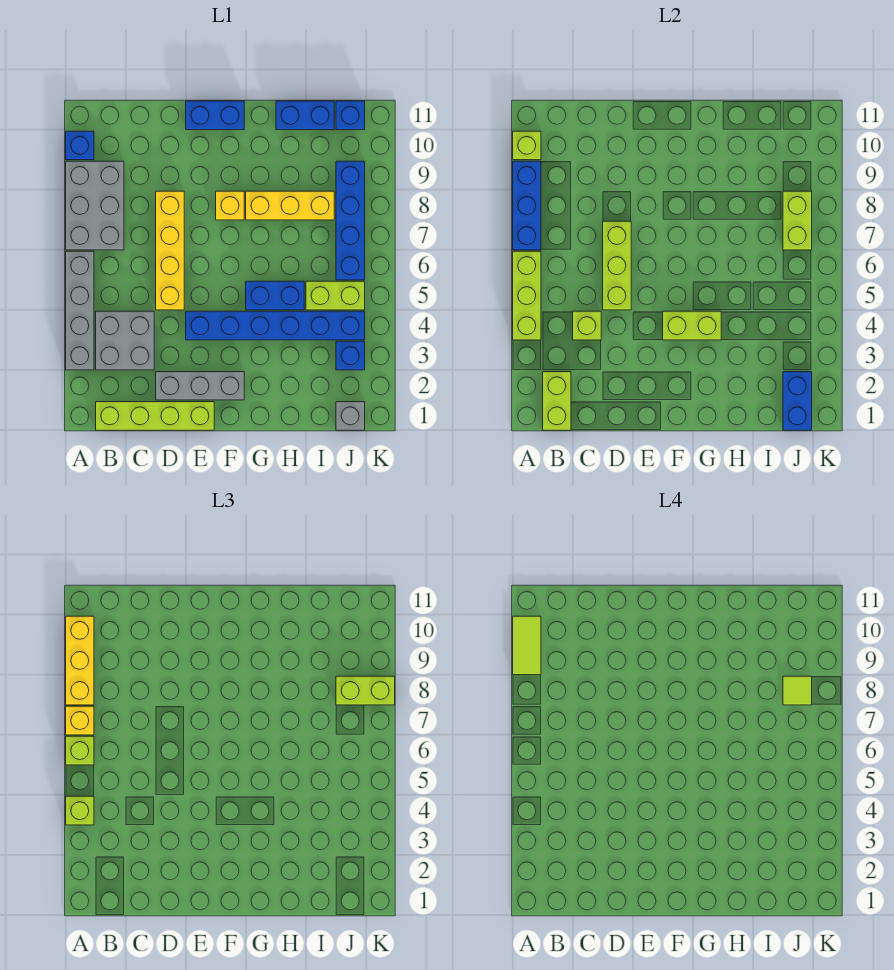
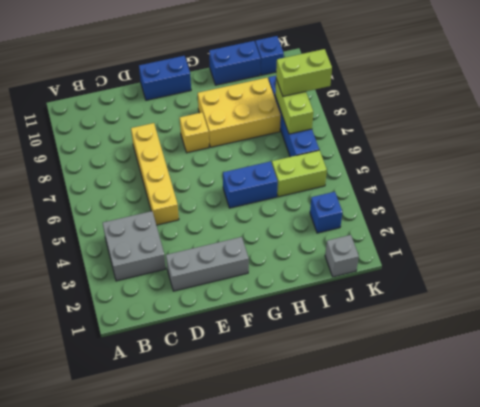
yellow 2x3 brick [198,78,281,147] -> yellow 1x3 brick [246,191,334,220]
none -> grey 1x4 brick [66,251,94,370]
none -> grey 2x3 brick [66,161,124,250]
none -> blue 1x1 brick [66,131,94,160]
none -> lime 1x4 brick [96,402,214,430]

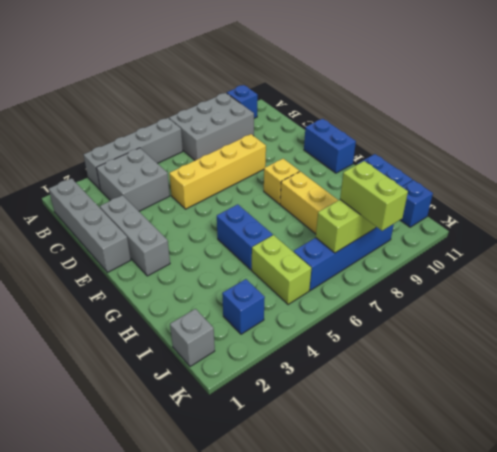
grey 1x4 brick [49,178,131,272] -> lime 1x4 brick [96,402,214,430]
none -> blue 1x6 brick [186,311,365,340]
none -> lime 1x3 brick [513,251,541,340]
none -> blue 1x3 brick [513,161,541,250]
none -> lime 1x1 brick [513,131,541,160]

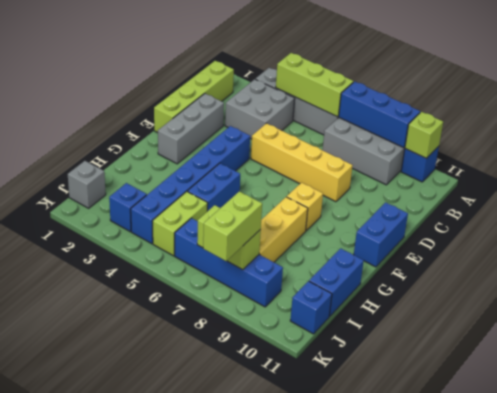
none -> lime 1x2 brick [543,372,571,430]
none -> lime 1x1 brick [573,311,601,340]
none -> lime 1x3 brick [603,221,631,310]
none -> lime 1x2 brick [663,311,721,340]

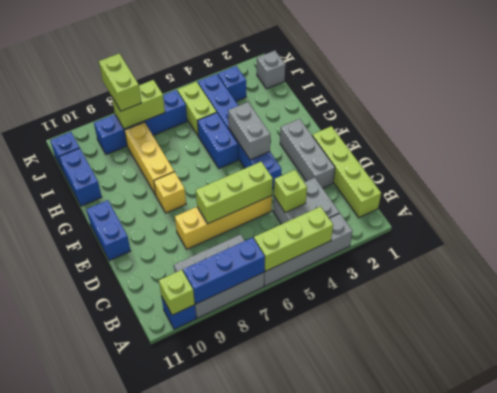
grey 1x2 brick [228,102,271,160] -> lime 1x2 brick [663,311,721,340]
none -> lime 1x2 brick [543,372,571,430]
none -> blue 1x2 brick [783,372,812,430]
none -> lime 1x1 brick [66,796,94,825]
none -> lime 1x1 brick [66,736,94,765]

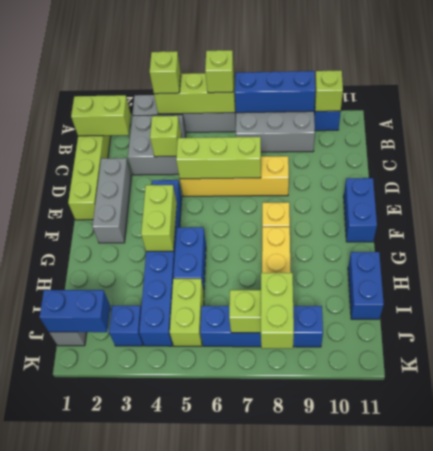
none -> blue 1x1 brick [336,101,365,130]
none -> yellow 1x1 brick [66,706,94,735]
none -> yellow 1x3 brick [66,616,94,705]
none -> lime 1x2 tile [513,616,541,675]

